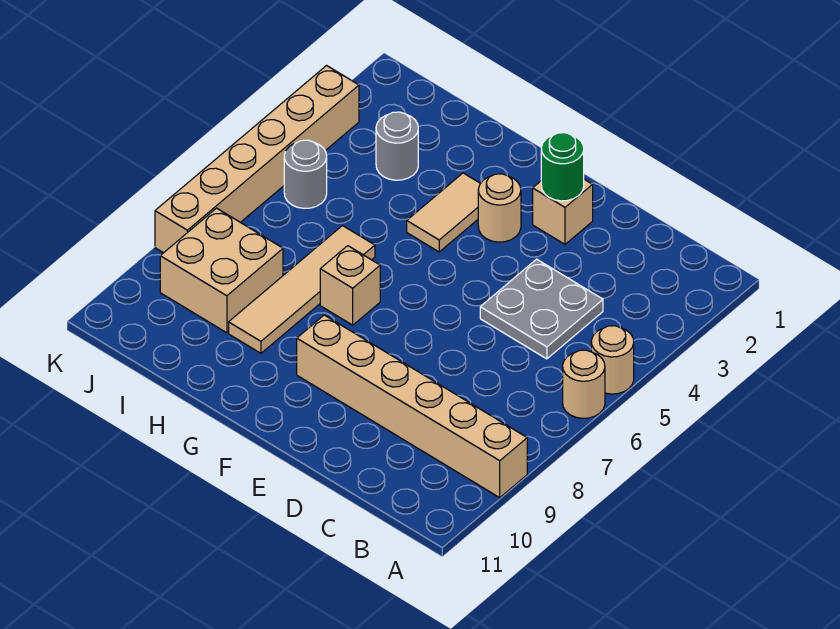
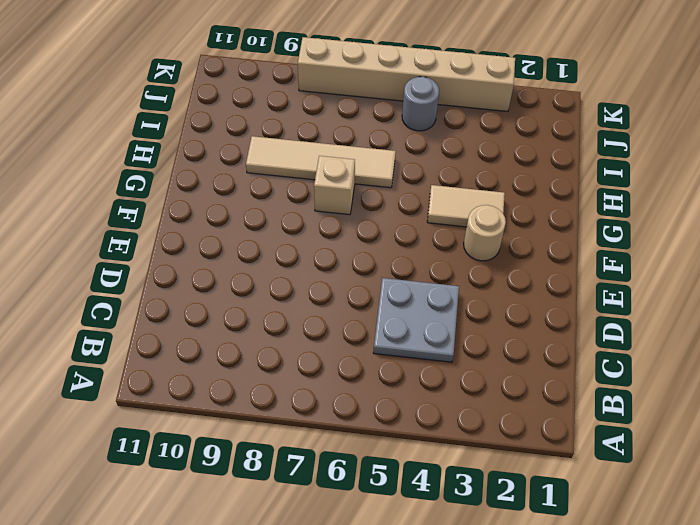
none -> tan 1x1 round brick [591,326,634,394]
none -> tan 1x1 round brick [563,350,605,418]
none -> tan 1x6 brick [297,315,527,498]

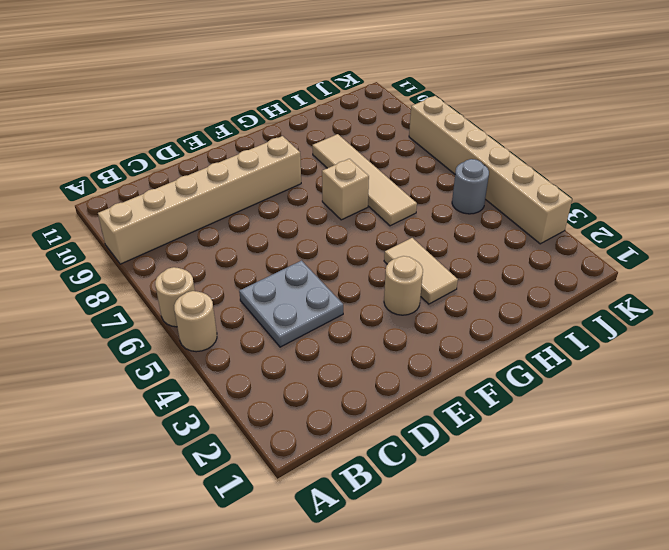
none -> tan 1x1 brick [533,179,593,244]
none -> grey 1x1 round brick [376,112,418,180]
none -> tan 2x2 brick [160,208,283,333]

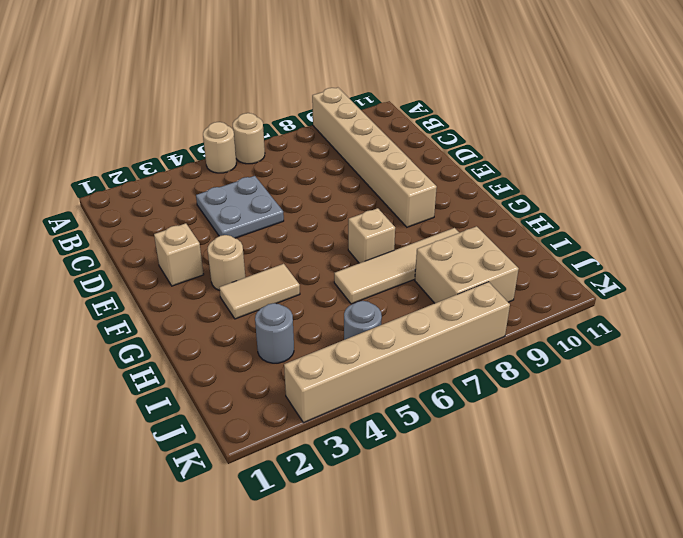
none -> green 1x1 round brick [541,133,584,201]

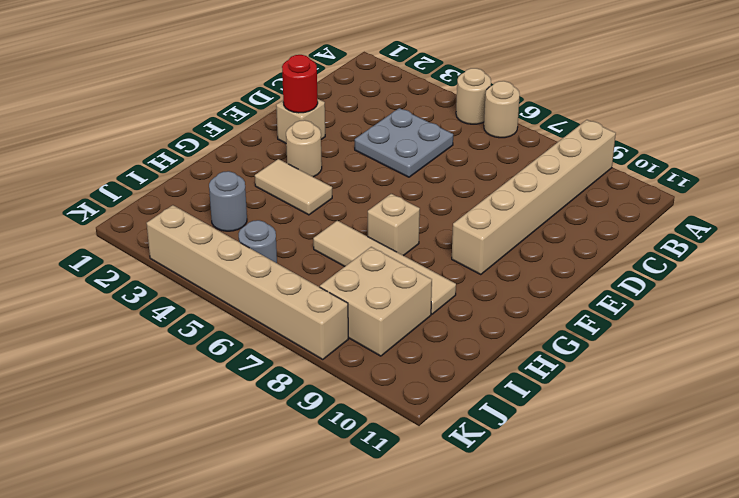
red 1x1 round brick [282,55,318,113] -> green 1x1 round brick [541,133,584,201]

